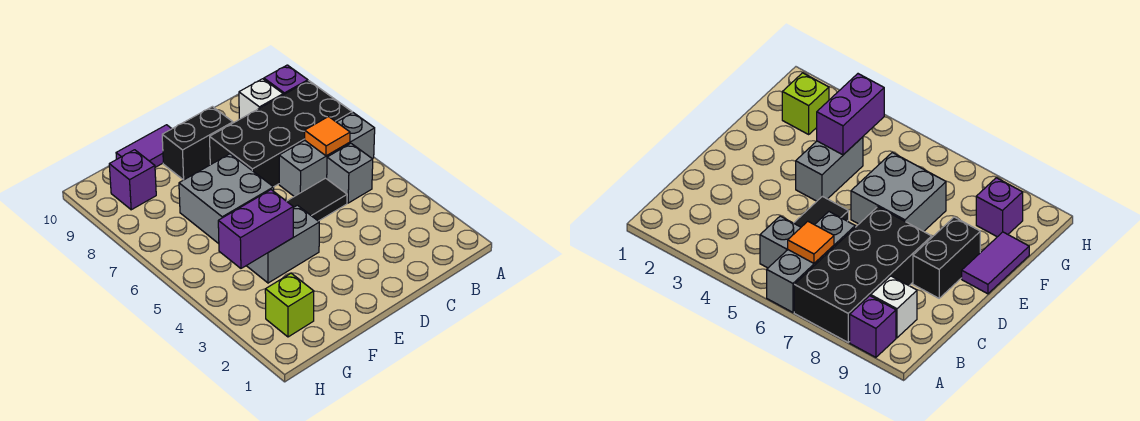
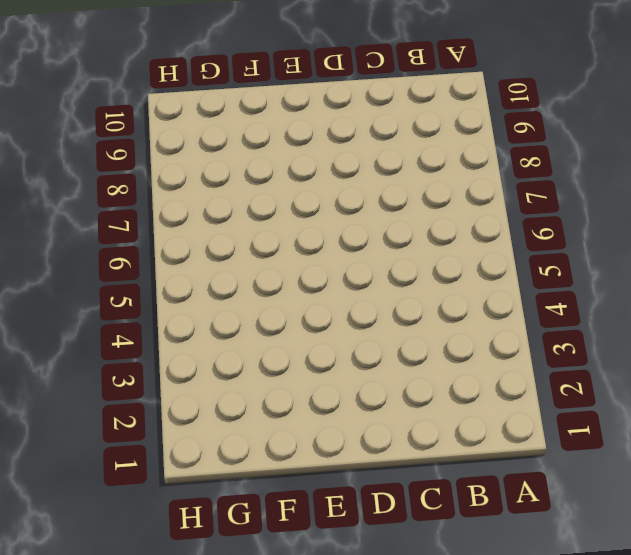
none -> grey 1x3 brick [279,113,375,196]
none -> black 2x4 brick [210,81,352,187]
none -> purple 1x1 brick [264,65,308,95]

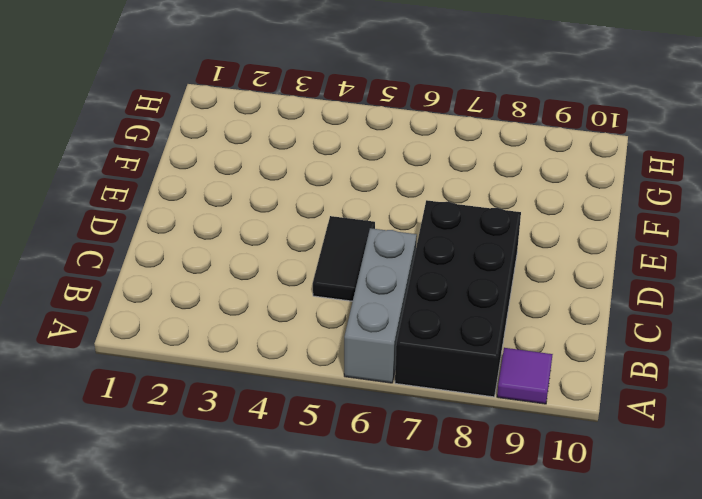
purple 1x1 tile [497,348,553,404] -> purple 1x1 brick [264,65,308,95]
none -> grey 1x1 brick [327,143,373,203]
none -> white 1x1 brick [239,79,283,119]
none -> black 1x2 brick [162,107,233,180]

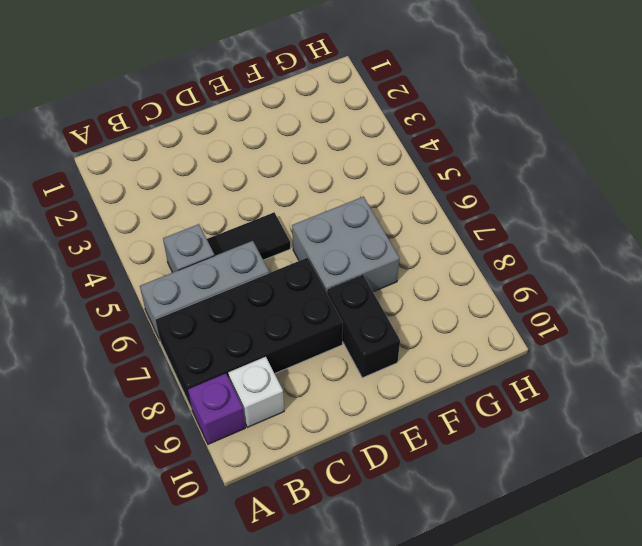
black 1x2 brick [327,275,400,378] -> black 1x2 brick turned to [162,107,233,180]
none -> grey 1x2 brick [247,205,319,283]
none -> purple 1x2 tile [116,125,172,167]
none -> lime 1x1 brick [265,273,314,337]

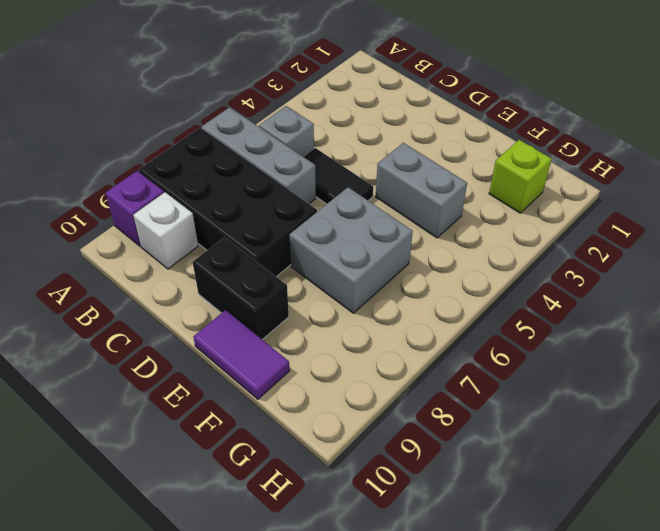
none -> purple 1x1 brick [109,150,156,210]
none -> orange 1x1 tile [305,117,350,156]
none -> purple 1x2 brick [218,190,293,268]

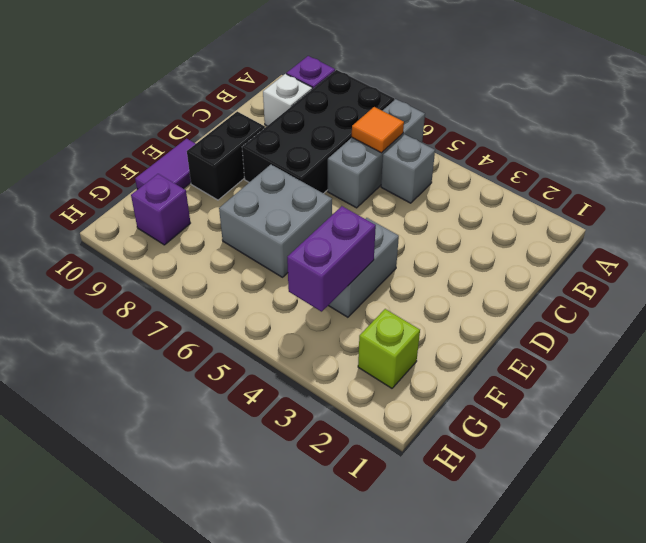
none -> black 1x2 tile [287,178,347,221]

